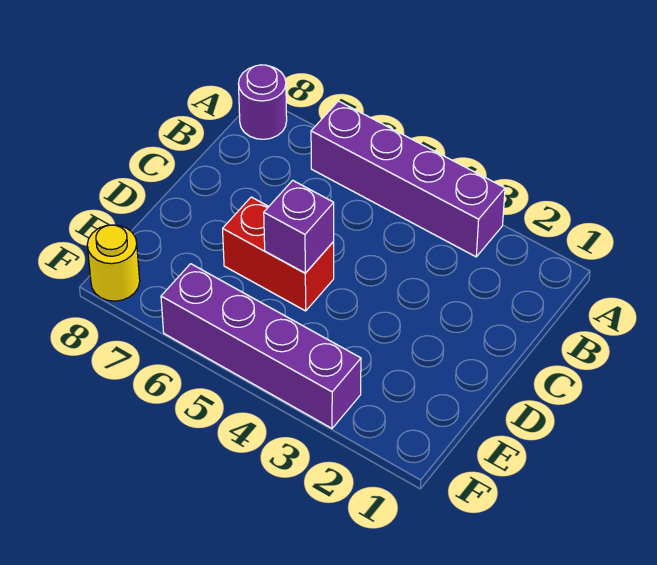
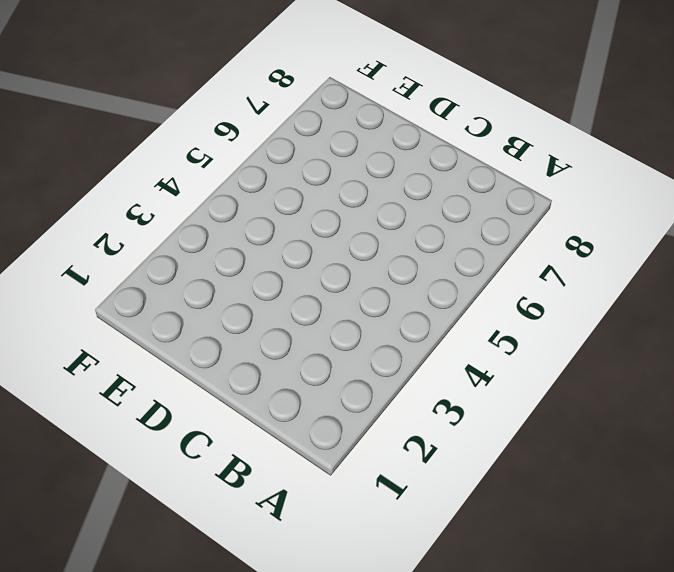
none -> purple 1x4 brick [311,101,505,257]
none -> purple 1x1 round brick [238,65,287,139]

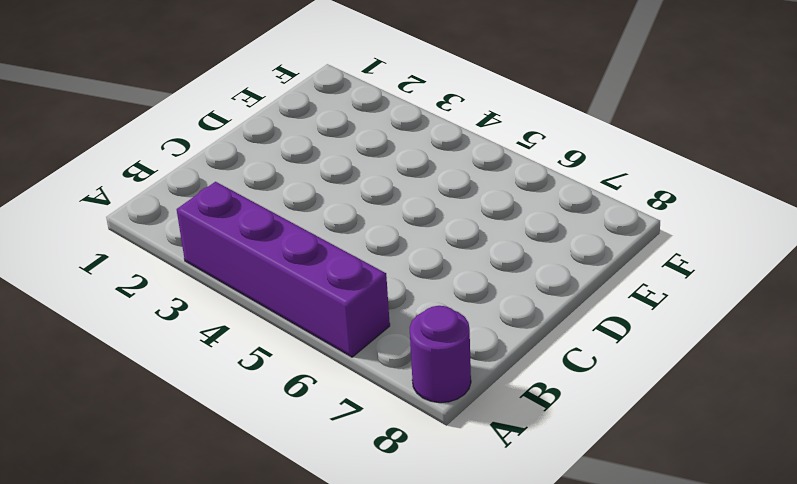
none -> red 1x2 brick [223,197,334,311]
none -> purple 1x4 brick [161,264,361,428]

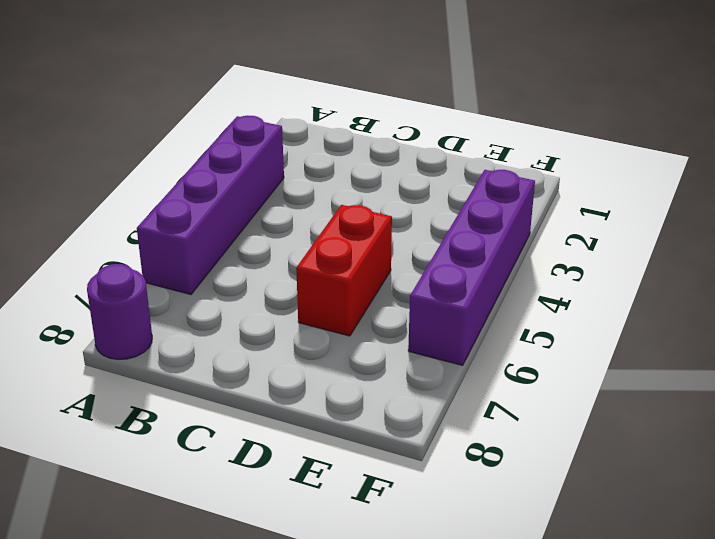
none -> yellow 1x1 round brick [87,225,140,301]
none -> purple 1x1 brick [264,180,334,273]

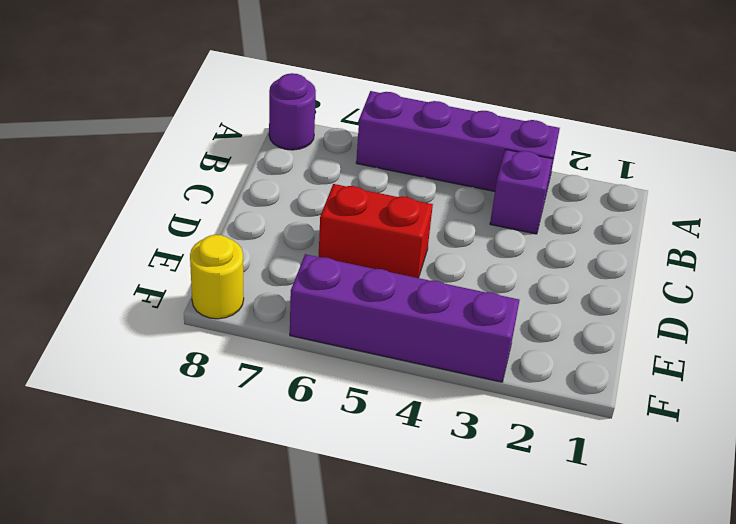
purple 1x1 brick [490,149,553,234] -> purple 1x1 brick moved to [264,180,334,273]

